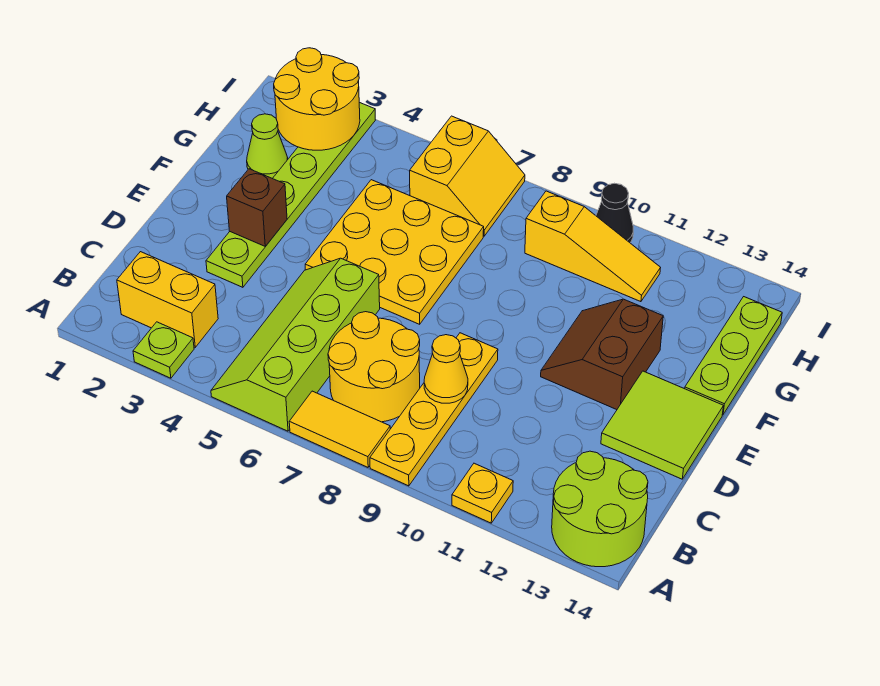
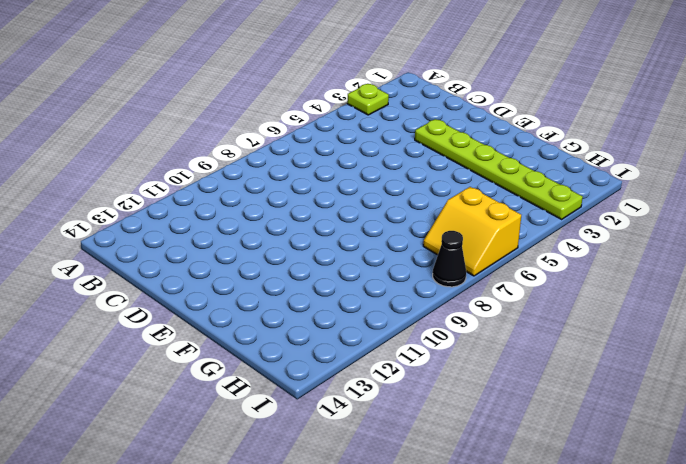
black 1x1 cone [433,231,466,287] -> black 1x1 cone moved to [596,183,633,243]
none -> lime 2x4 slope [211,258,380,431]
none -> yellow 1x2 tile [289,391,390,467]
none -> yellow 1x4 plate [370,333,498,486]

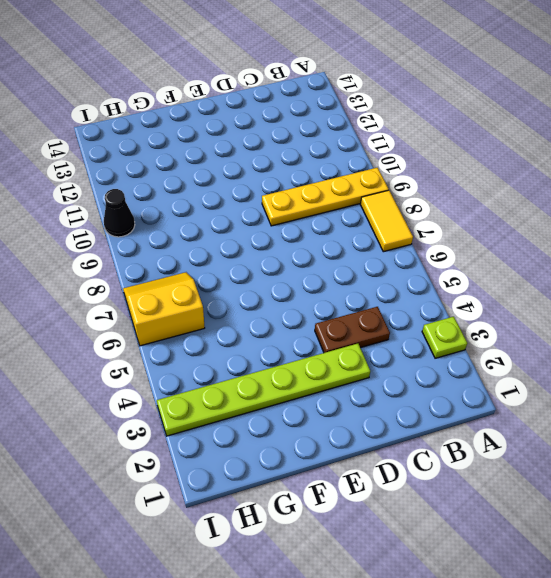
brown 1x2 plate [315,307,390,353] -> none
none -> lime 2x4 slope [211,258,380,431]
none -> yellow 1x1 plate [452,463,513,523]
none -> lime 2x2 round brick [552,451,648,567]

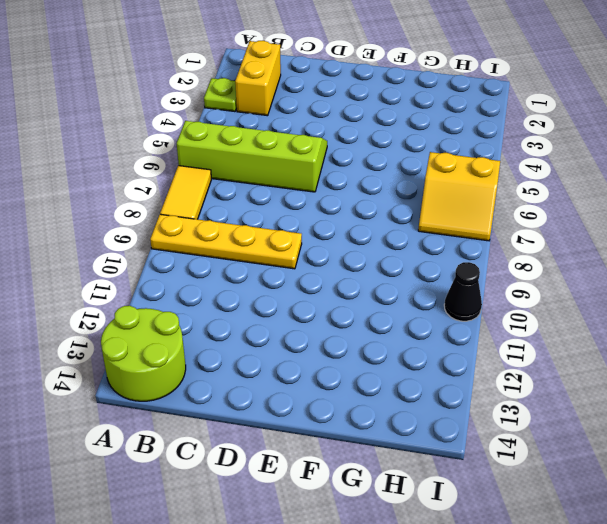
none -> yellow 1x1 plate [452,463,513,523]
none -> yellow 2x2 round brick [328,312,420,422]
none -> lime 1x6 plate [206,102,375,287]

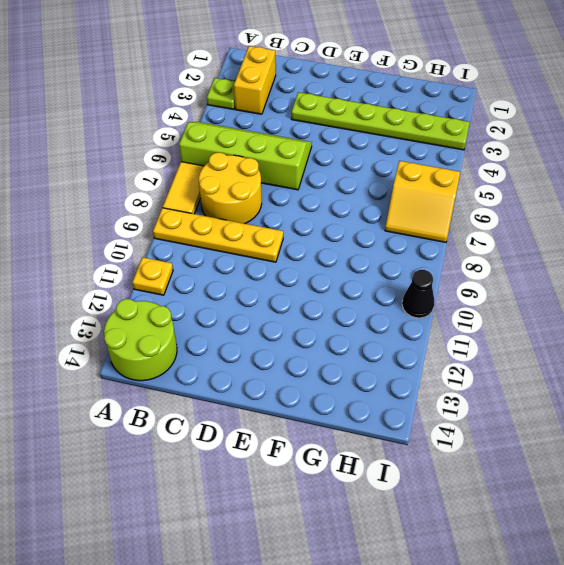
none -> lime 2x2 tile [601,371,723,479]
none -> yellow 3x3 plate [305,180,484,324]
none -> brown 2x2 slope [541,299,663,410]

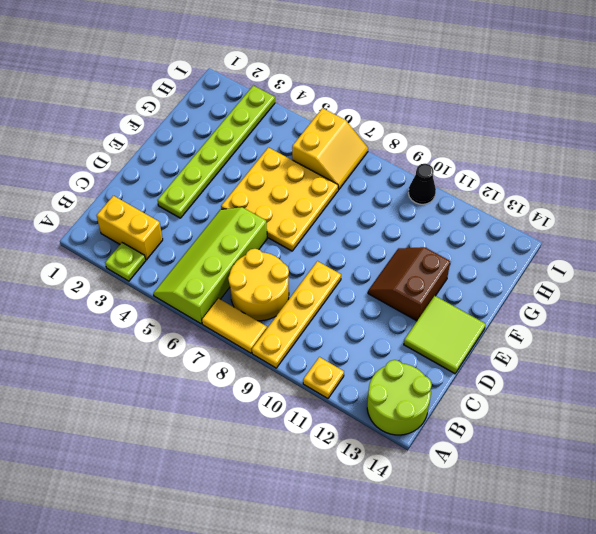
none -> lime 1x3 plate [685,297,782,415]
none -> lime 1x1 cone [247,114,288,178]
none -> yellow 1x3 slope [525,191,660,302]

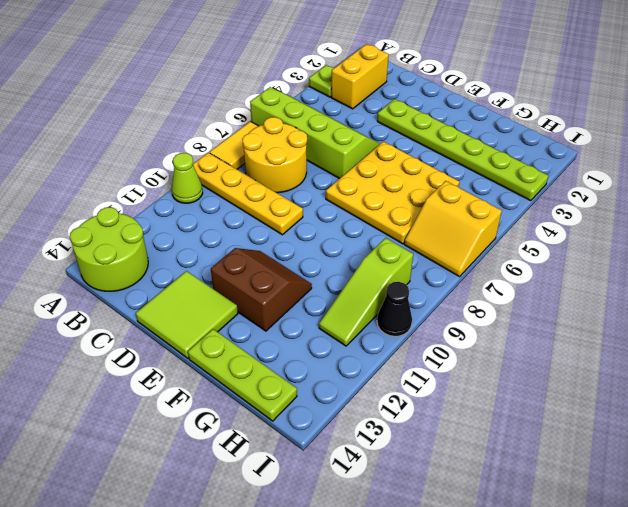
lime 1x1 cone [172,153,203,203] -> lime 1x1 cone moved to [247,114,288,178]
lime 1x3 slope [319,238,413,346] -> yellow 1x3 slope [525,191,660,302]
none -> yellow 1x1 plate [452,463,513,523]
none -> yellow 1x1 cone [424,335,468,403]
none -> brown 1x1 brick [227,169,287,246]

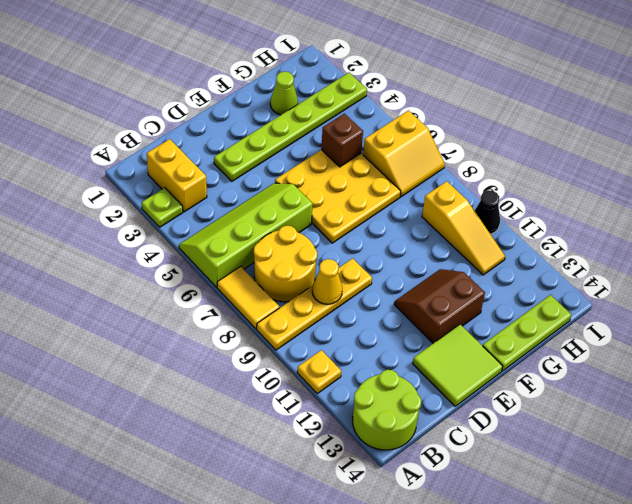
brown 1x1 brick [321,114,363,167] -> brown 1x1 brick moved to [227,169,287,246]
none -> yellow 2x2 round brick [274,48,360,150]

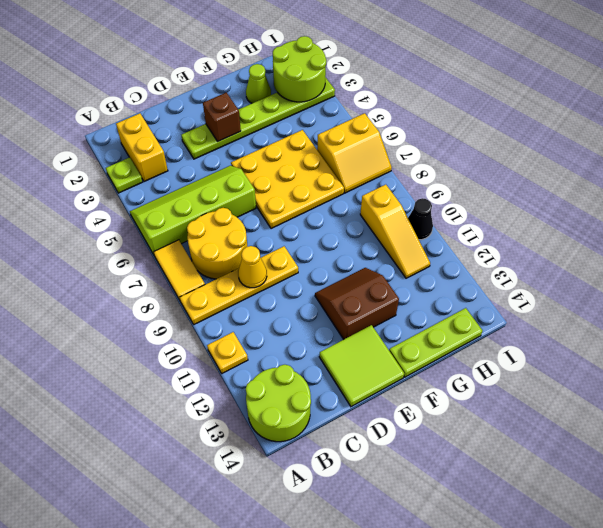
lime 2x2 round brick [273,36,326,102] -> yellow 2x2 round brick [274,48,360,150]

